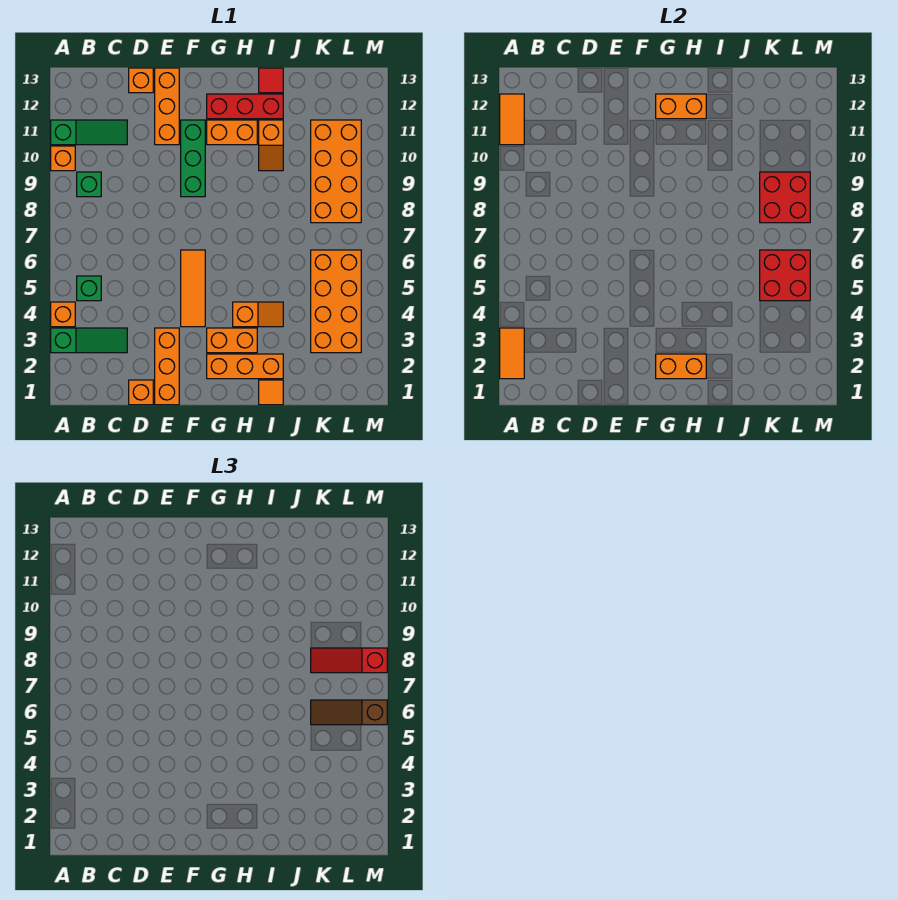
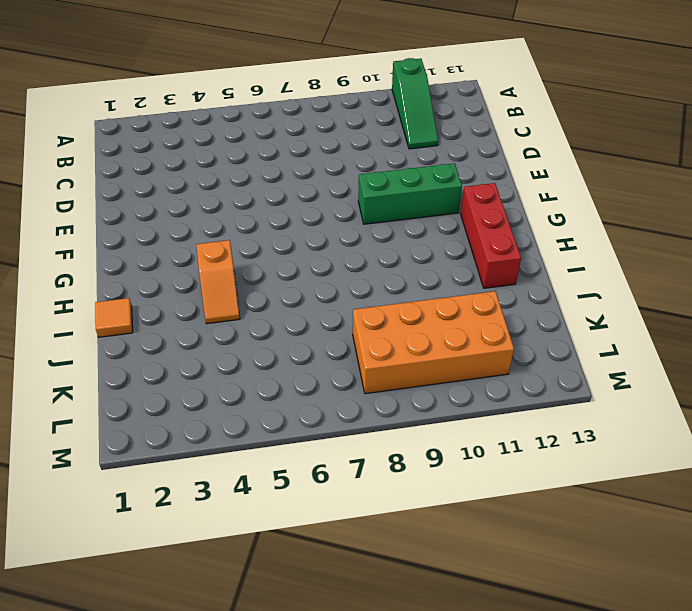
none -> green 1x3 slope [51,328,127,353]
none -> orange 1x1 brick [51,302,75,327]
none -> orange 1x1 brick [51,146,75,171]
none -> green 1x1 brick [77,276,101,301]

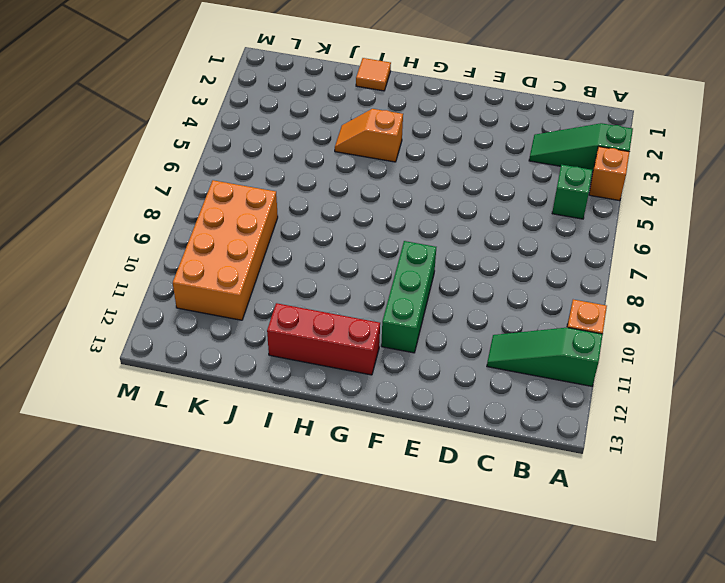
none -> green 1x1 brick [77,172,101,197]
none -> orange 1x1 brick [129,380,153,405]
none -> orange 1x1 brick [129,68,153,93]
none -> orange 1x3 brick [155,328,179,405]

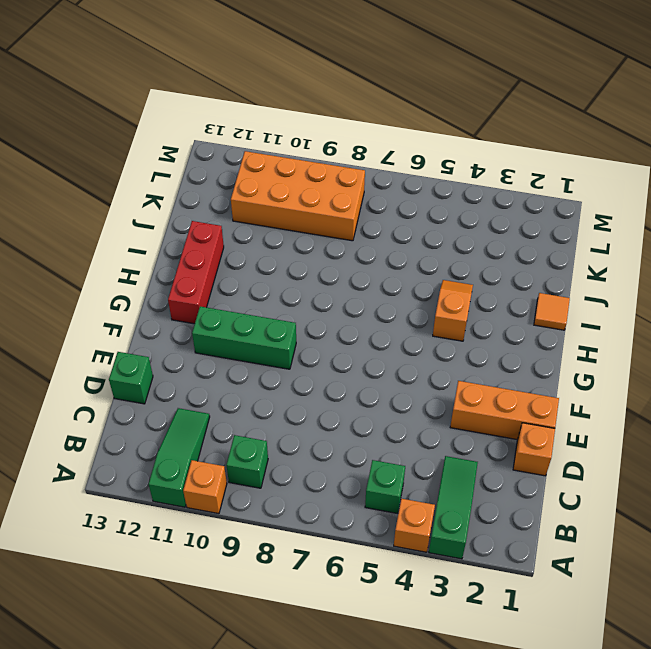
green 1x1 brick [109,352,153,404] -> orange 1x1 brick [129,68,153,93]
none -> orange 1x3 brick [155,68,179,145]
none -> orange 1x3 tile [181,250,205,327]
none -> orange 1x3 brick [207,354,283,379]
none -> orange 1x2 brick [207,328,257,353]

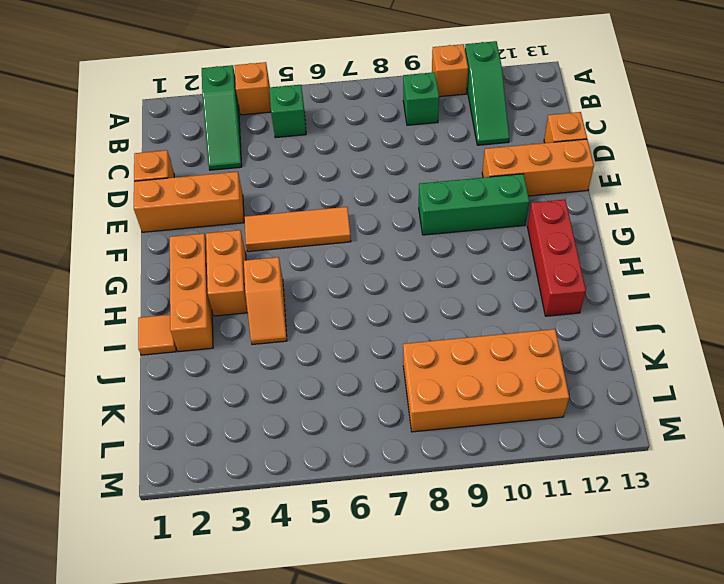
none -> orange 1x2 brick [207,120,257,145]
none -> orange 1x2 slope [259,120,283,171]
none -> red 1x1 tile [259,68,283,93]
none -> orange 2x4 brick [311,250,361,353]

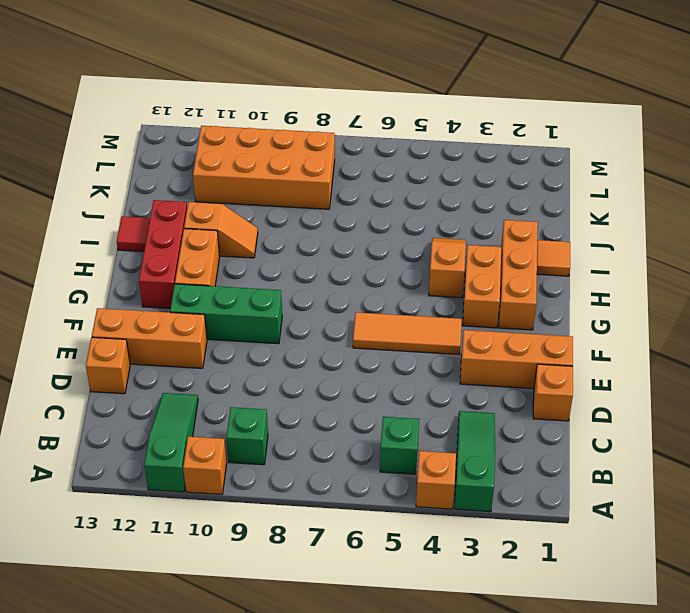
none -> orange 2x4 brick [311,250,361,353]
none -> orange 1x2 tile [500,328,524,379]
none -> orange 1x2 tile [500,94,524,145]
none -> orange 1x2 brick [656,354,706,379]

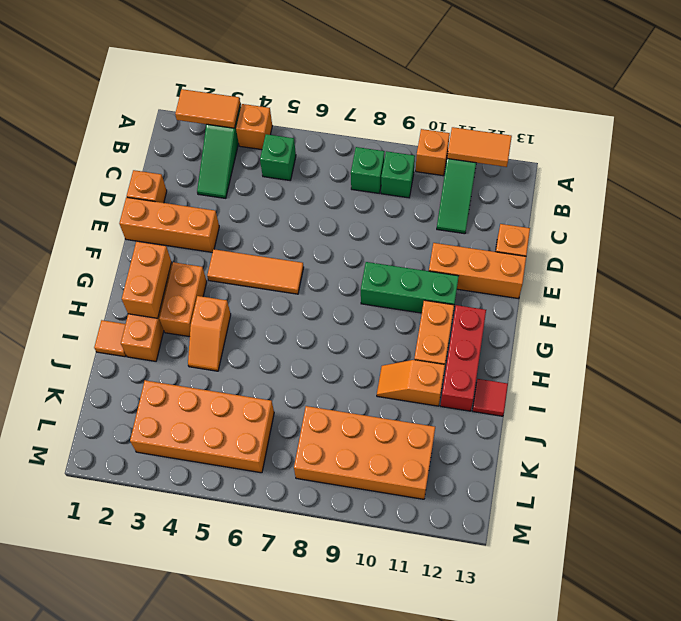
green 1x1 brick [351,147,385,193] -> none
none -> orange 1x2 brick [656,94,706,119]
none -> red 2x2 brick [760,250,810,301]
none -> red 2x2 brick [760,172,810,223]
none -> brown 1x3 slope [311,700,387,725]

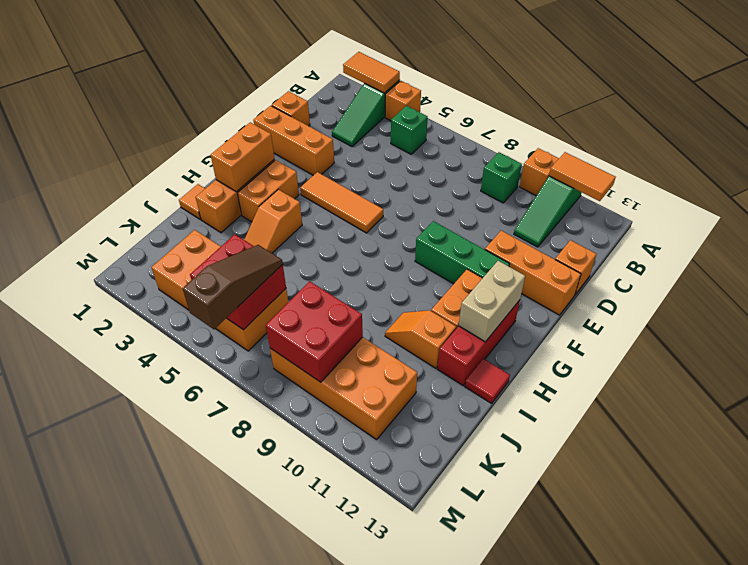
tan 1x2 brick [459,261,525,342] -> orange 1x2 brick [656,94,706,119]
none -> red 1x3 slope [311,648,387,673]

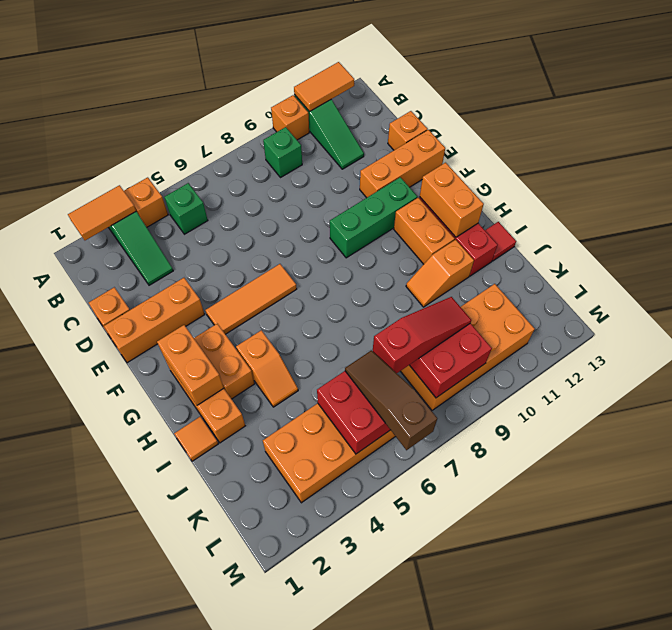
red 1x3 slope [373,297,471,373] -> red 1x3 slope turned to [311,648,387,673]

